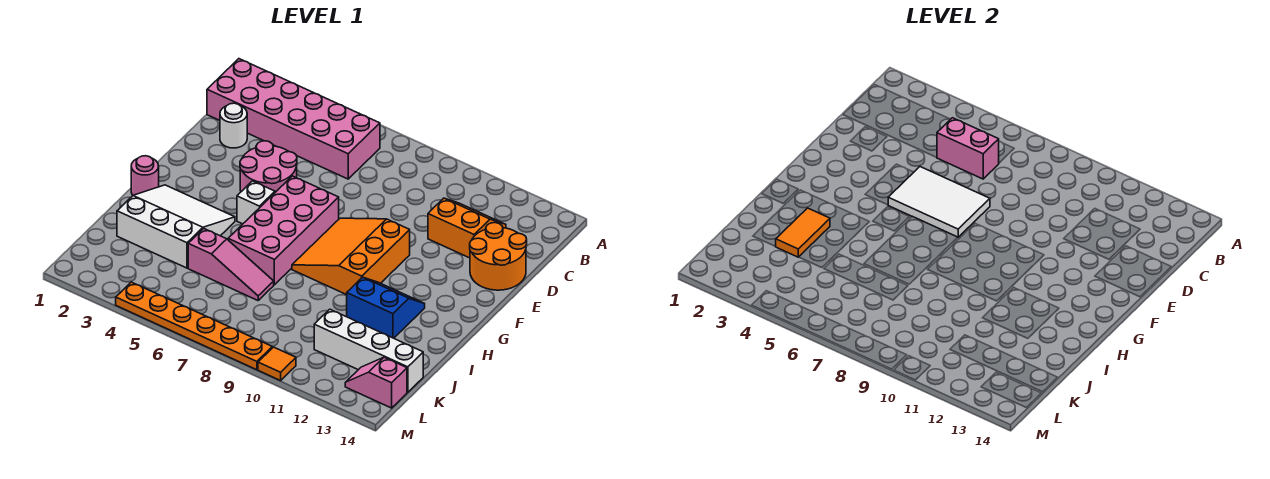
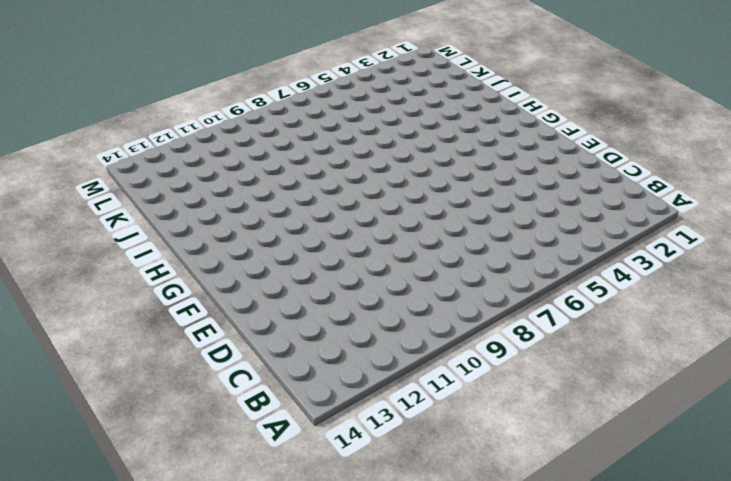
none -> pink 2x6 brick [207,59,380,179]
none -> orange 2x2 slope [428,198,506,258]
none -> white 1x1 round brick [220,103,247,148]

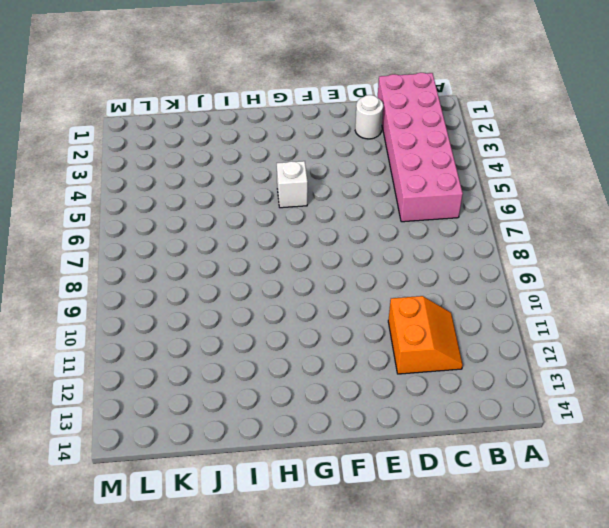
none -> orange 2x2 round brick [470,223,527,290]
none -> pink 2x2 round brick [240,141,297,192]
none -> pink 2x4 brick [228,176,339,285]

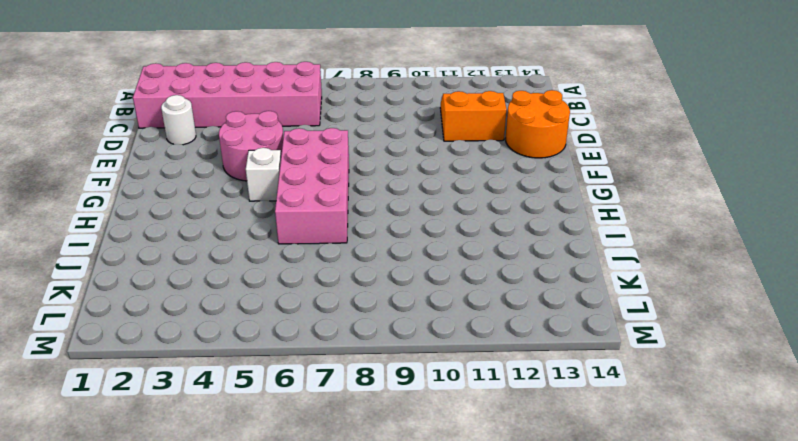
none -> orange 3x3 slope [292,218,410,295]
none -> pink 1x1 round brick [131,156,159,195]
none -> white 3x3 slope [117,185,235,268]

